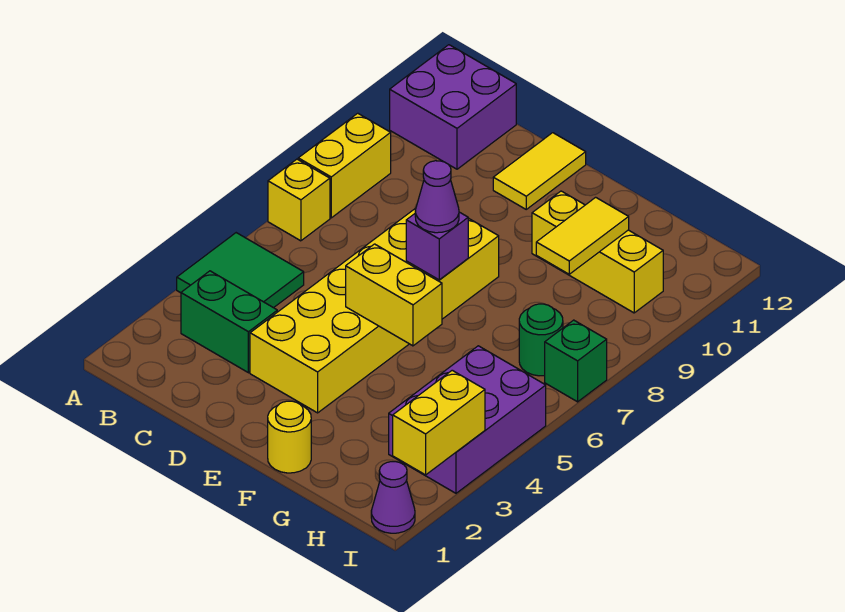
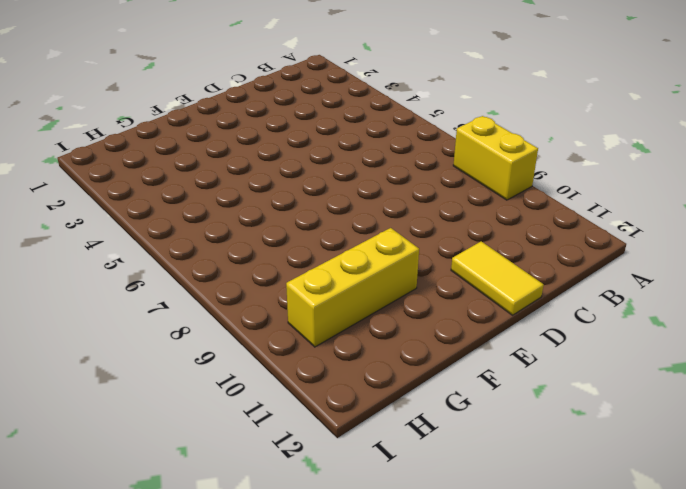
none -> green 2x2 tile [177,233,304,308]
none -> yellow 1x1 brick [268,159,330,241]
none -> purple 2x2 brick [390,45,516,169]

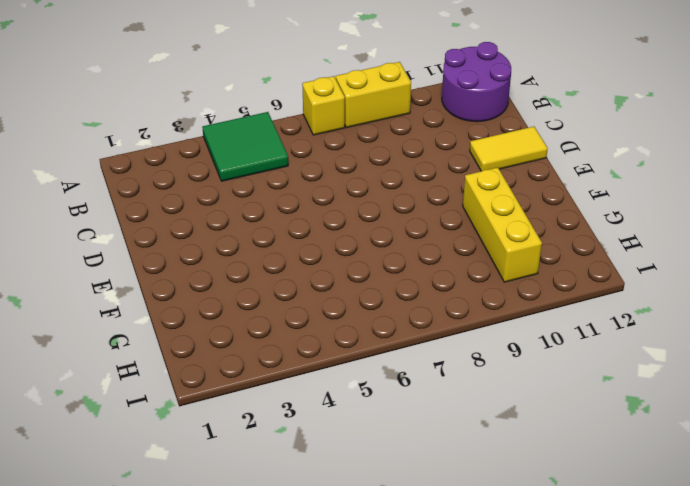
purple 2x2 round brick [442,42,511,122] -> purple 2x2 brick [390,45,516,169]
none -> green 1x2 brick [181,271,277,373]
none -> yellow 2x6 brick [250,208,499,413]
none -> yellow 1x1 round brick [268,401,311,473]

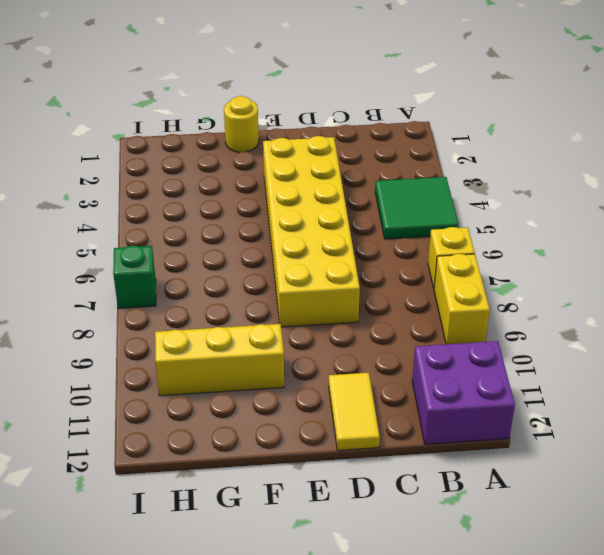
none -> green 1x2 brick [181,271,277,373]
none -> purple 2x3 brick [389,346,546,493]
none -> green 1x1 round brick [519,304,563,376]

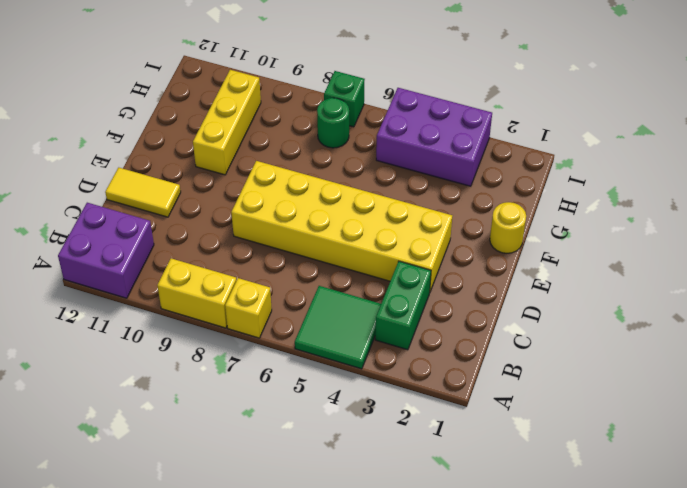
none -> purple 1x1 cone [371,462,415,533]
none -> yellow 1x2 brick [346,244,442,346]
none -> purple 1x1 brick [406,212,468,280]

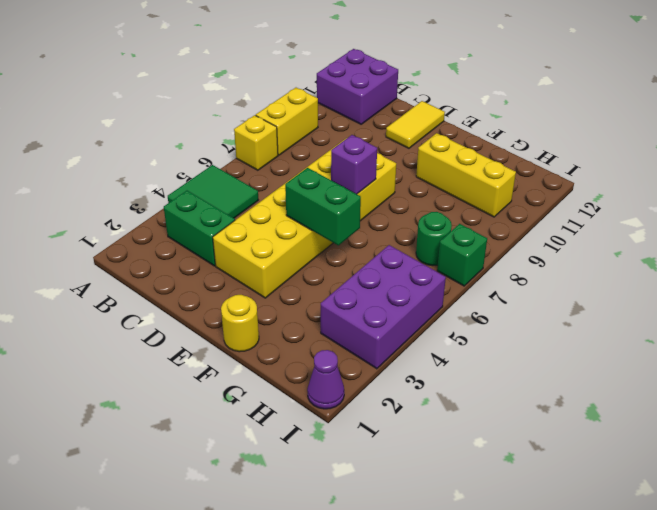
green 1x2 brick [285,168,361,245] -> yellow 1x2 brick [346,244,442,346]
none -> yellow 1x2 tile [536,197,629,274]
none -> yellow 1x2 brick [393,370,485,475]
none -> purple 1x1 cone [415,161,459,233]

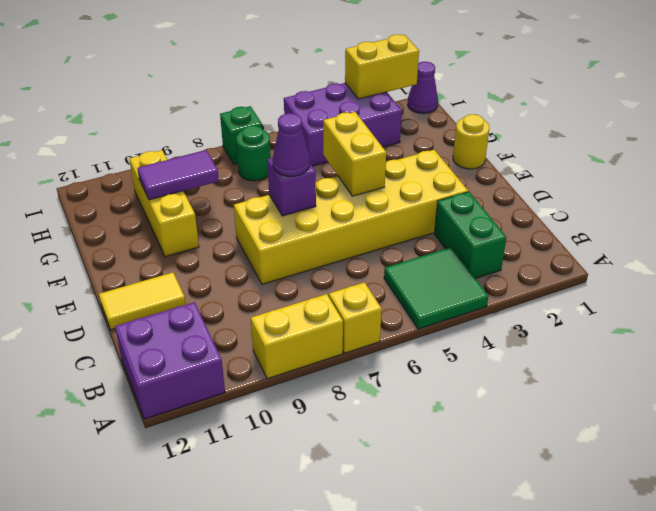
purple 1x2 tile [137,150,219,200] -> yellow 1x2 tile [536,197,629,274]

